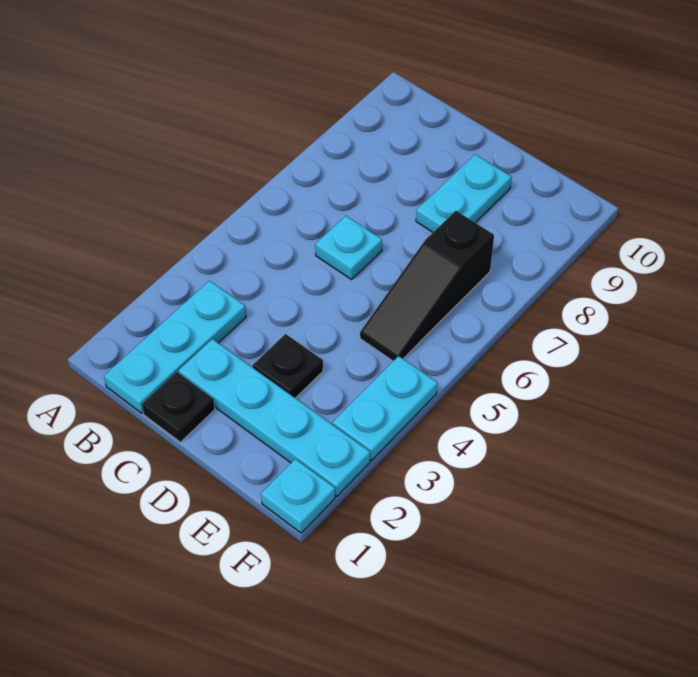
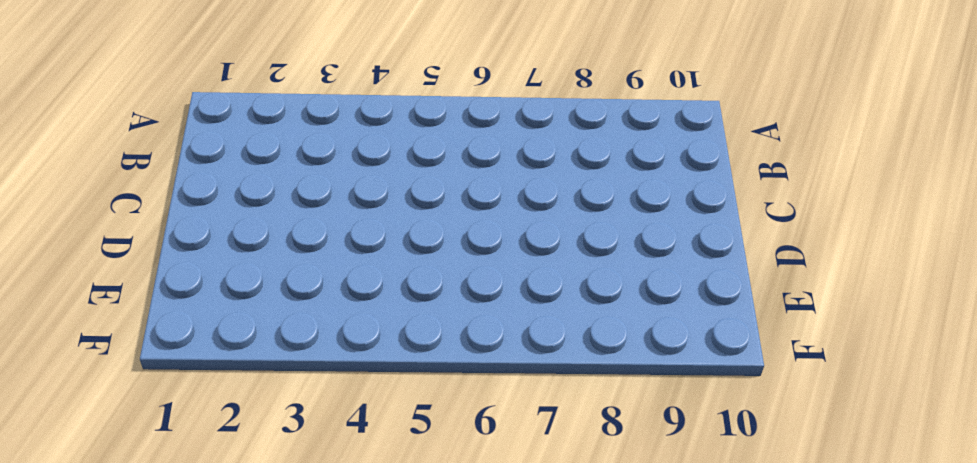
none -> cyan 1x3 plate [104,281,246,413]
none -> black 1x1 plate [142,372,215,442]

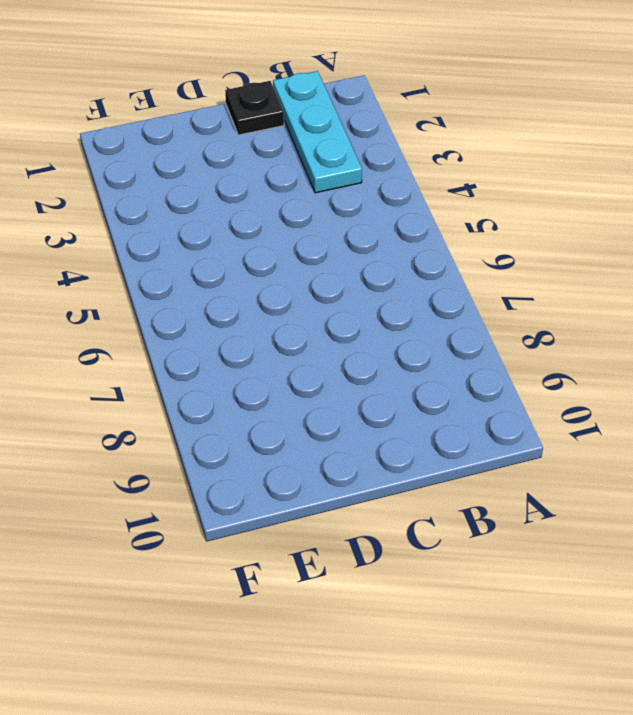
none -> cyan 1x4 plate [178,339,370,496]
none -> cyan 1x1 plate [315,216,382,279]

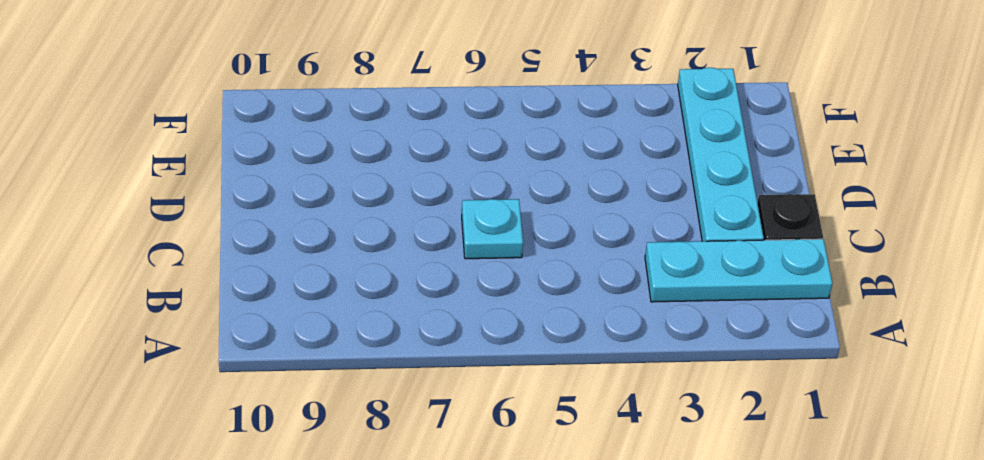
none -> black 1x1 plate [253,334,323,398]
none -> cyan 1x2 plate [416,154,512,232]

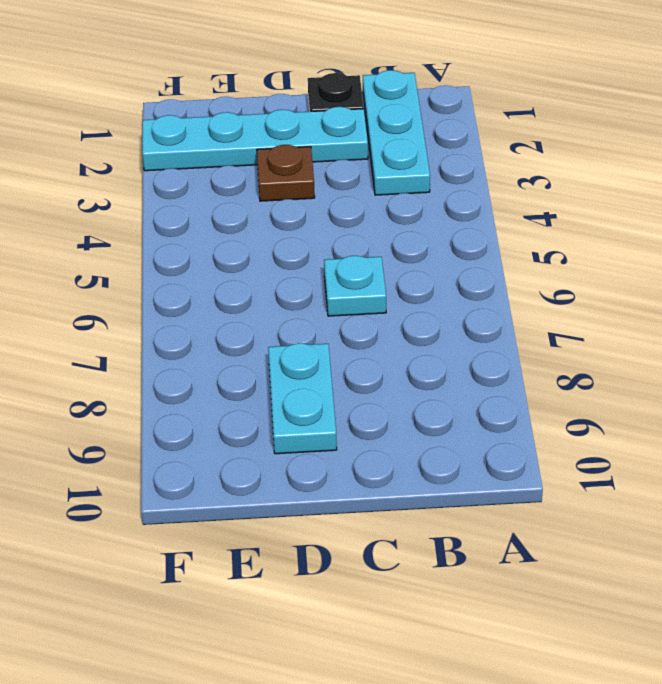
brown 1x1 plate [257,145,315,201] -> black 1x1 plate [253,334,323,398]
none -> black 1x3 slope [360,211,494,361]
none -> cyan 1x1 plate [261,459,335,533]

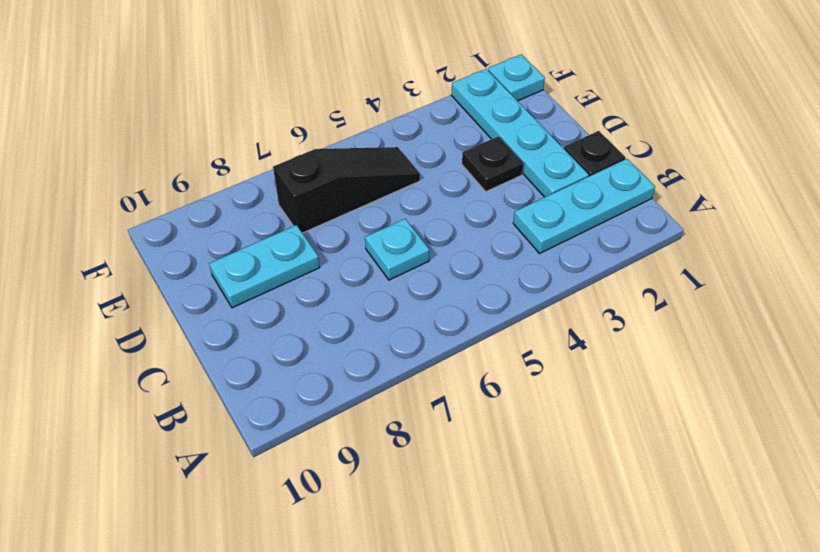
none -> cyan 1x2 plate [332,356,437,461]

